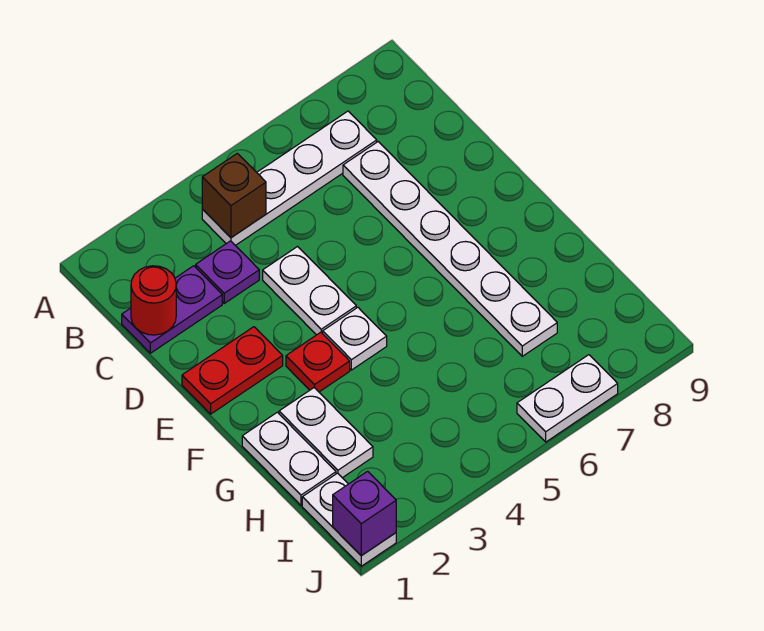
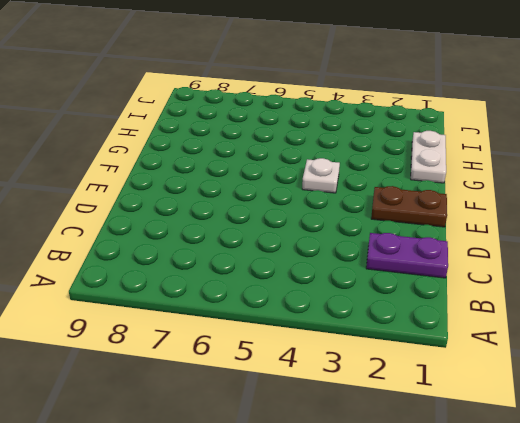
brown 1x2 plate [371,186,447,227] -> red 1x2 plate [182,327,283,414]
none -> white 1x4 plate [202,111,377,245]
none -> purple 1x1 plate [196,241,259,303]
none -> white 1x6 plate [343,142,557,356]

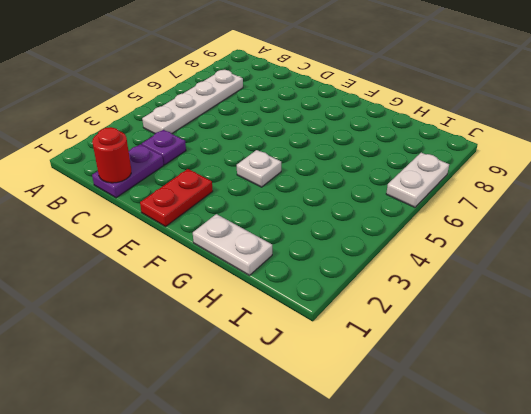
none -> white 1x6 plate [343,142,557,356]
none -> white 1x2 plate [263,247,356,335]
none -> red 1x1 plate [286,332,350,392]

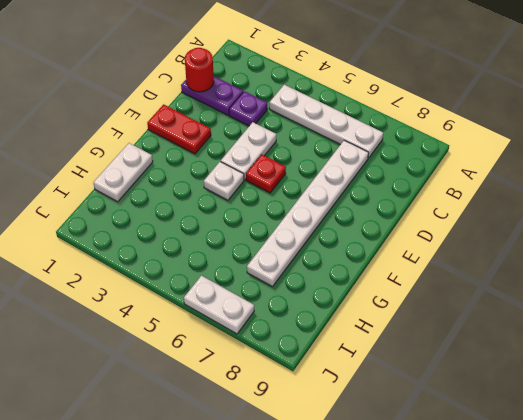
red 1x1 plate [246,154,286,193] -> red 1x1 plate moved to [286,332,350,392]
none -> white 1x2 plate [279,388,373,478]
none -> white 1x2 plate [302,473,396,566]
none -> brown 1x1 brick [202,153,266,238]

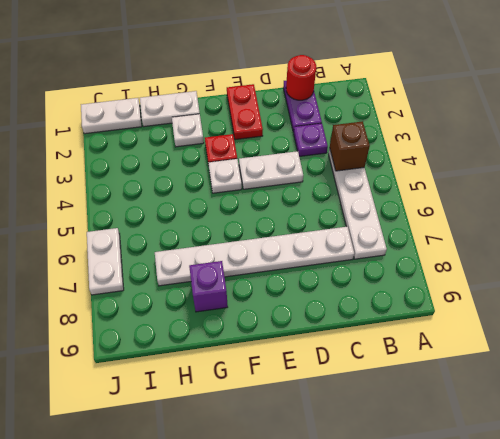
white 1x1 plate [172,114,204,147] -> white 1x2 plate [279,388,373,478]
purple 1x1 brick [189,261,228,312] -> purple 1x1 brick moved to [333,471,396,556]

